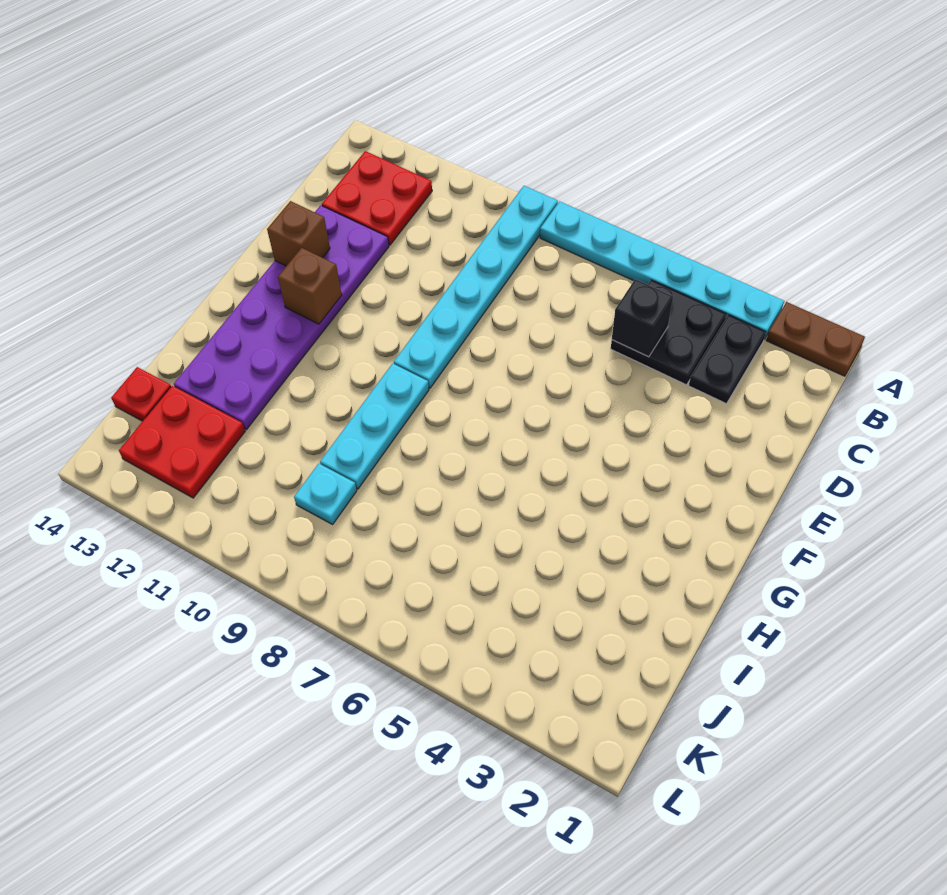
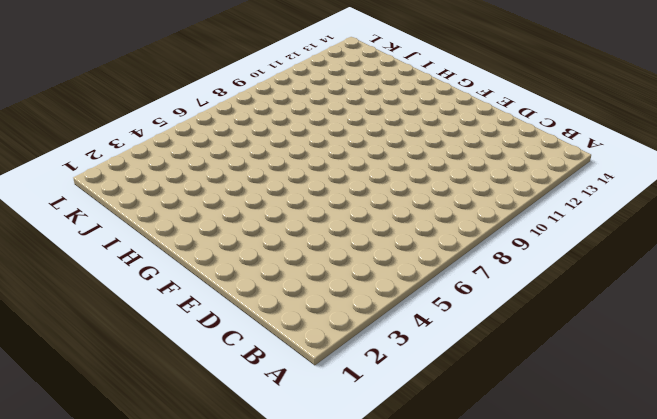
none -> brown 1x2 plate [766,302,865,376]
none -> cyan 1x6 plate [540,201,784,339]
none -> cyan 1x6 plate [394,186,558,388]

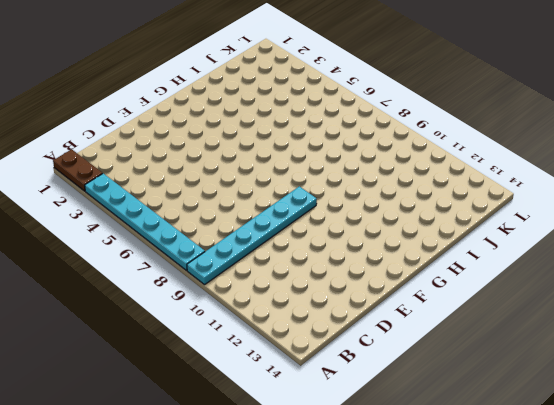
none -> black 1x2 plate [689,315,766,404]
none -> black 2x2 plate [611,280,726,385]
none -> red 2x2 plate [322,151,432,245]

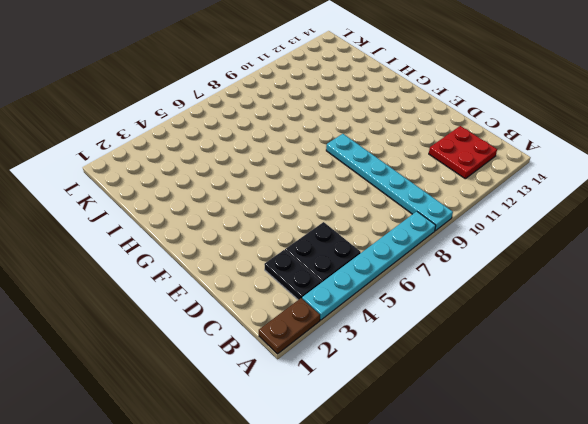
none -> purple 2x6 plate [174,205,389,430]
none -> cyan 1x3 plate [320,363,429,489]
none -> cyan 1x1 plate [294,464,357,524]

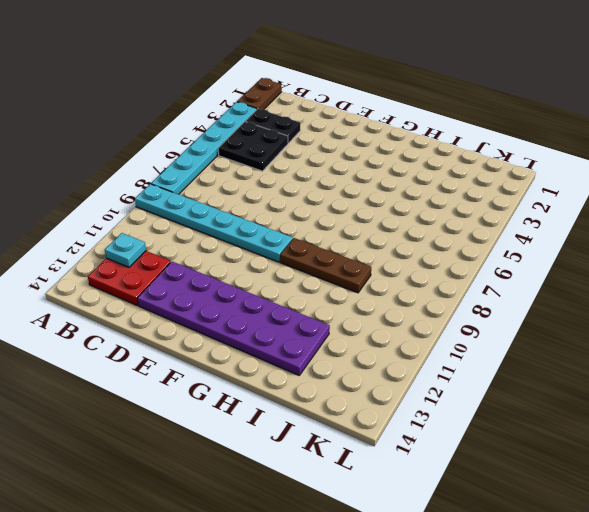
cyan 1x1 plate [105,233,146,267] -> cyan 1x1 plate moved to [294,464,357,524]
brown 1x3 plate [280,238,371,293] -> cyan 1x3 plate [320,363,429,489]
none -> red 2x2 plate [119,386,245,498]
none -> red 1x1 plate [111,367,171,421]
none -> black 1x1 brick [612,279,673,357]

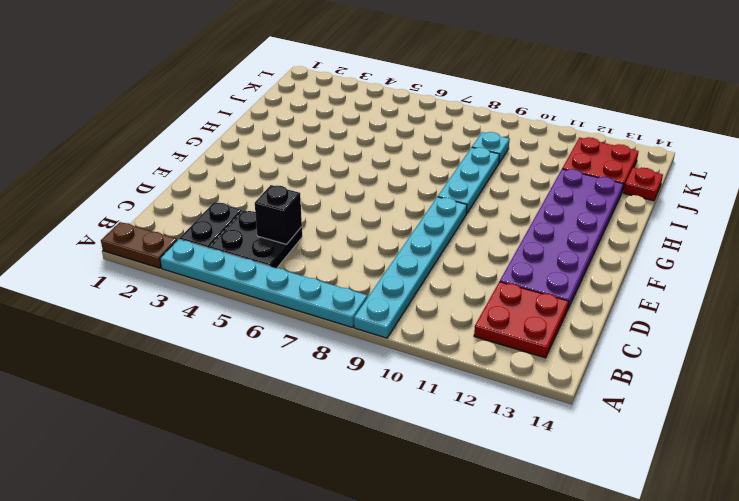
none -> brown 1x1 brick [267,201,330,266]
none -> brown 1x1 brick [278,248,342,324]

